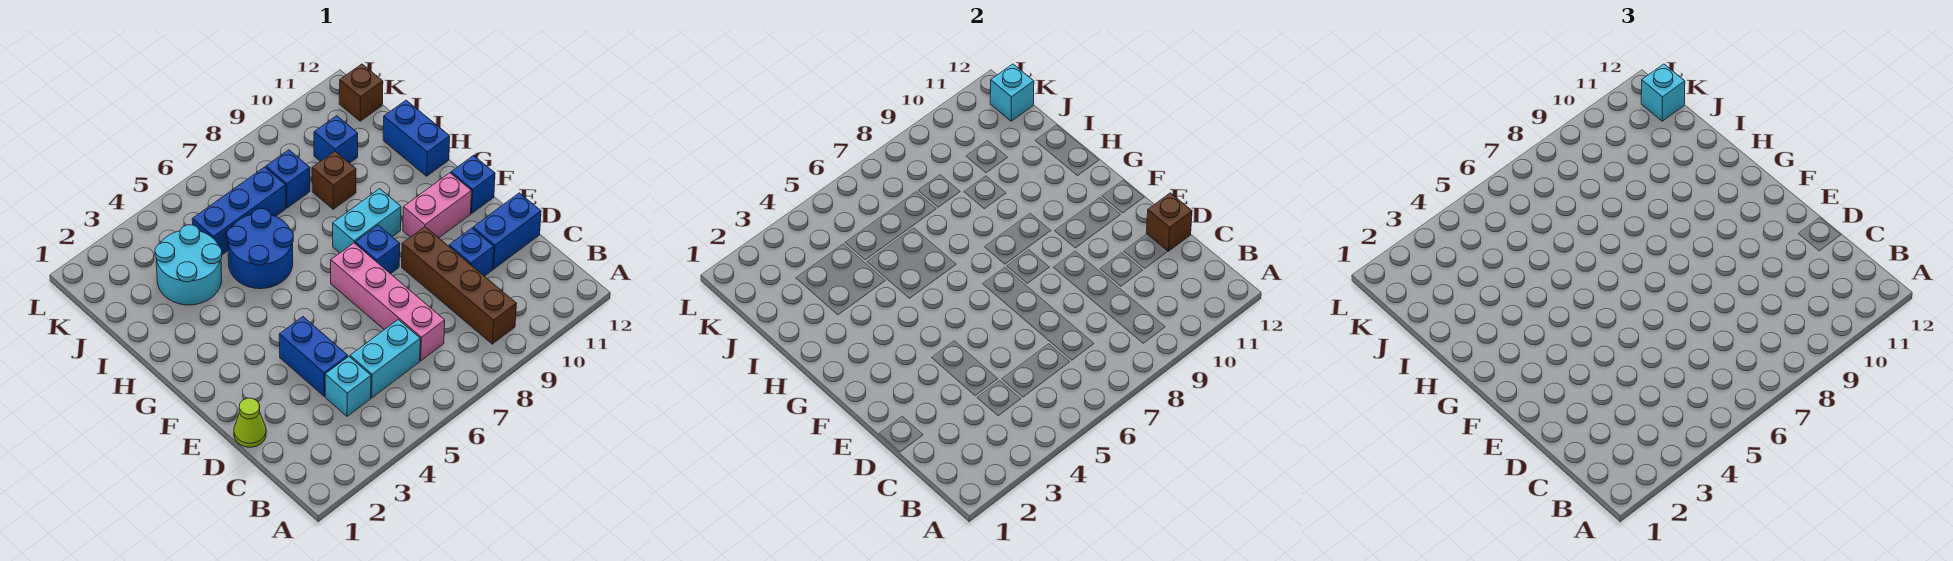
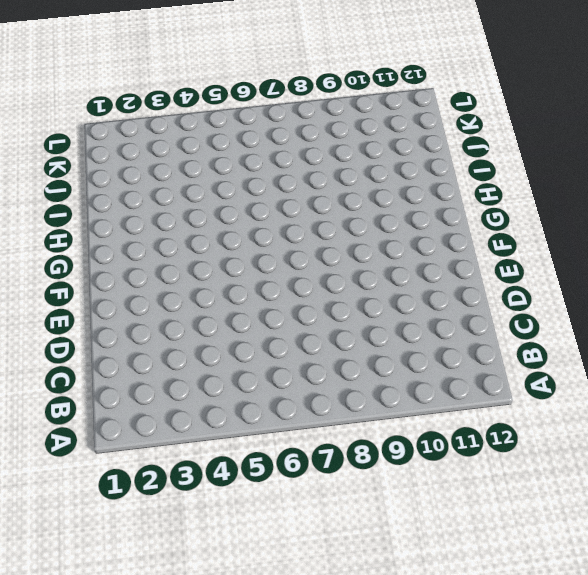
none -> brown 1x4 brick [402,227,517,344]
none -> cyan 1x1 brick [325,357,371,416]
none -> cyan 1x2 brick [350,320,420,398]

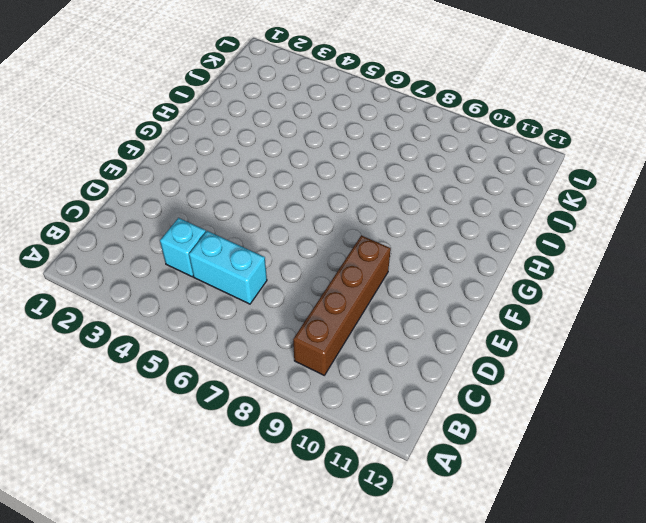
none -> pink 1x4 brick [331,243,445,361]
none -> lime 1x1 cone [234,398,266,447]
none -> blue 1x2 brick [279,317,348,396]

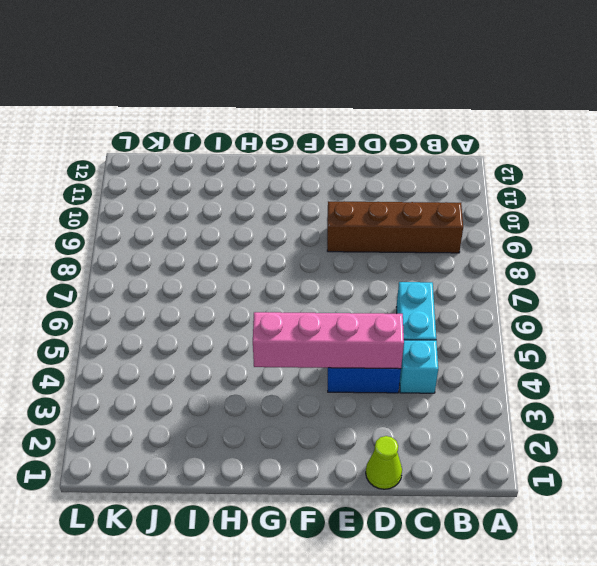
pink 1x4 brick [253,312,404,369] -> pink 1x4 brick moved to [331,243,445,361]
none -> blue 1x1 brick [449,228,494,276]
none -> blue 1x2 brick [473,193,541,269]
none -> blue 1x1 brick [355,225,400,274]

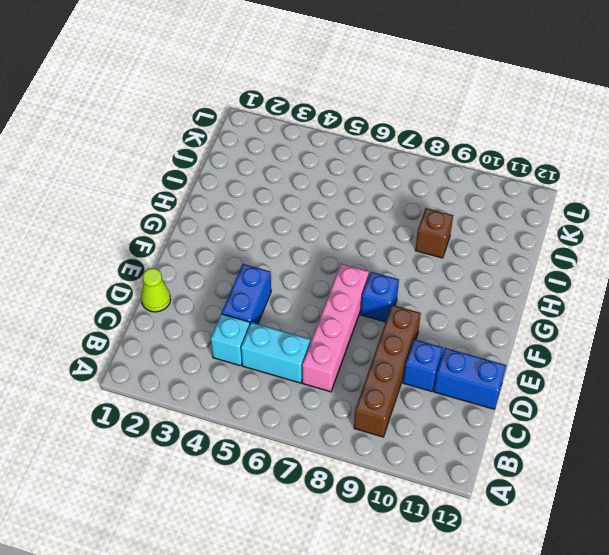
none -> pink 1x2 brick [403,173,472,238]
none -> blue 1x1 brick [451,156,495,213]
none -> cyan 1x2 brick [333,189,401,253]

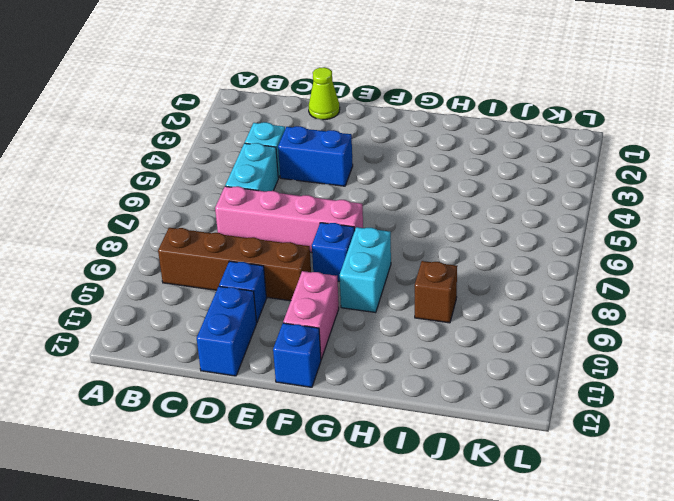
none -> blue 2x2 round brick [227,209,293,289]
none -> blue 1x2 brick [383,100,450,176]
none -> cyan 2x2 round brick [155,225,222,305]

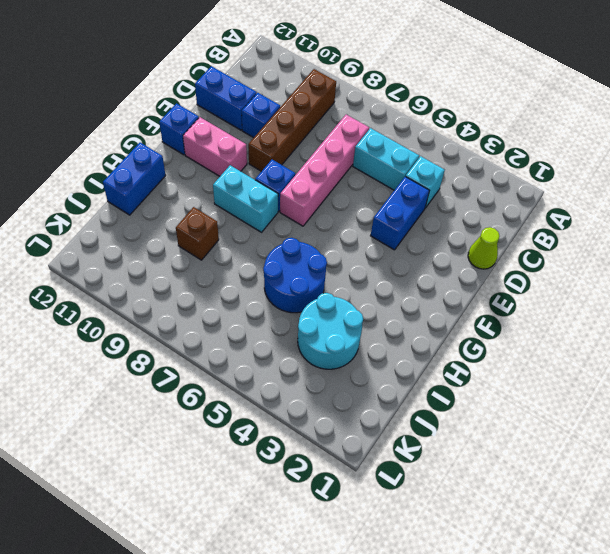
none -> blue 1x3 brick [192,167,286,255]
none -> blue 1x1 brick [266,150,310,208]
none -> blue 1x1 brick [314,116,358,163]

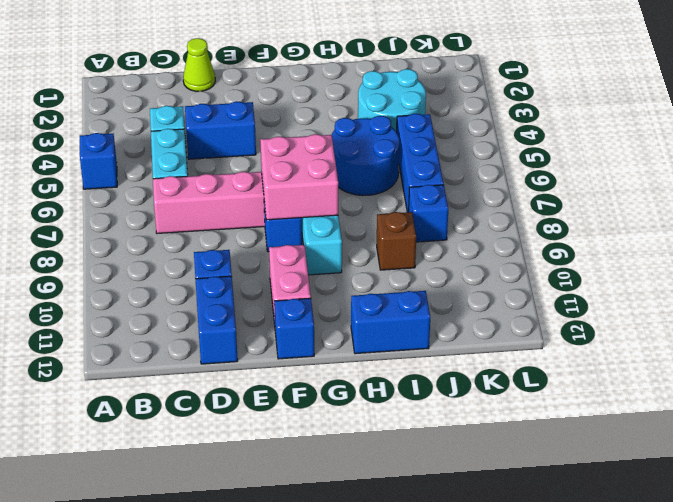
blue 1x1 brick [80,133,117,189] -> blue 1x1 brick moved to [314,116,358,163]
pink 2x2 brick [260,134,338,220] -> none
none -> brown 1x4 brick [402,227,517,344]
none -> brown 1x1 brick [339,64,383,121]
none -> brown 1x1 brick [1146,193,1192,251]

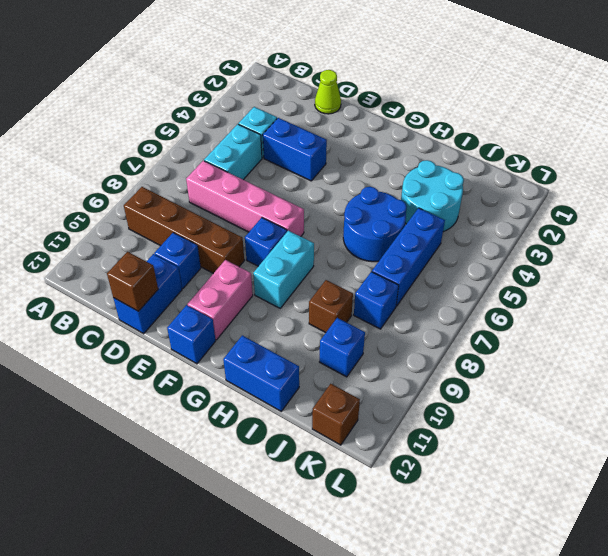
none -> cyan 1x1 brick [990,64,1034,121]
none -> cyan 1x1 brick [1641,64,1685,121]

